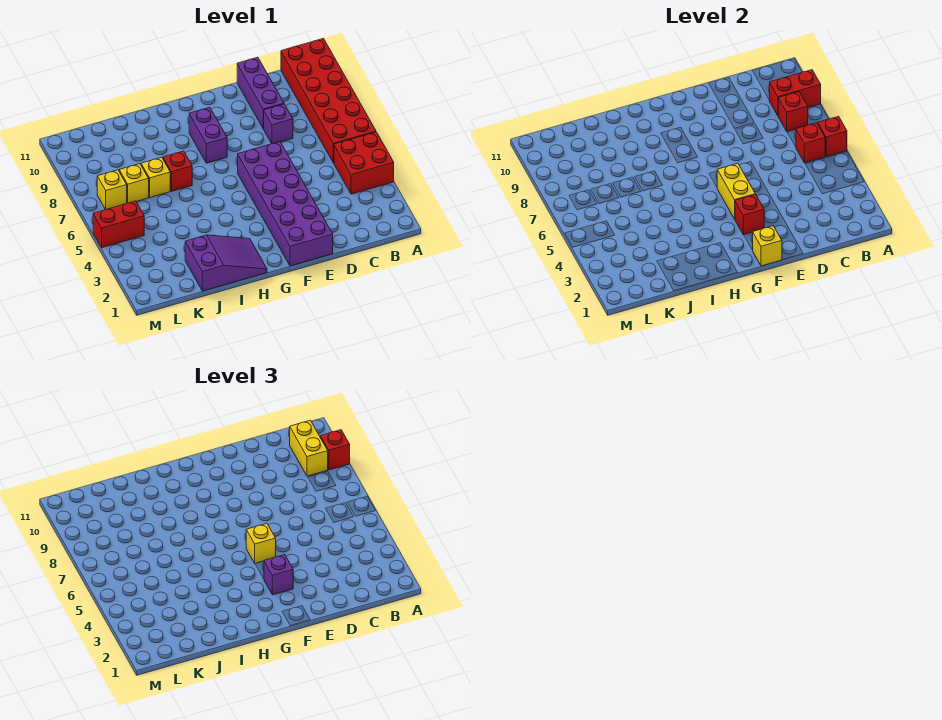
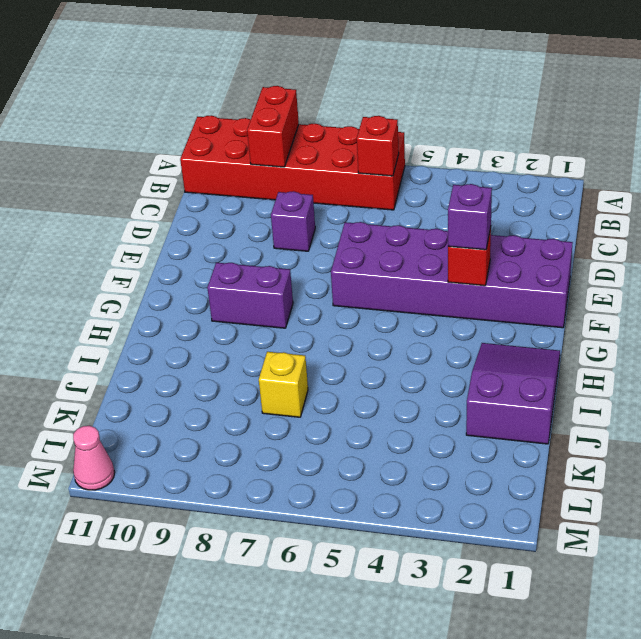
pink 1x1 cone [73,426,115,490] -> none
none -> red 2x2 brick [334,132,394,194]
none -> purple 1x3 brick [237,57,284,128]
none -> red 1x1 brick [163,151,192,191]

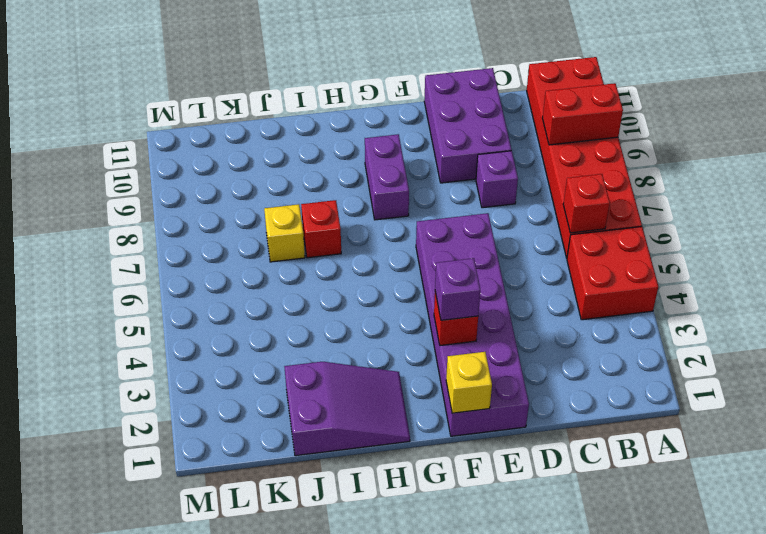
purple 2x3 brick [424,68,511,183] -> purple 1x3 brick [237,57,284,128]
none -> yellow 1x1 brick [119,164,149,203]
none -> red 1x2 brick [93,201,144,247]
none -> yellow 1x1 brick [97,170,127,209]

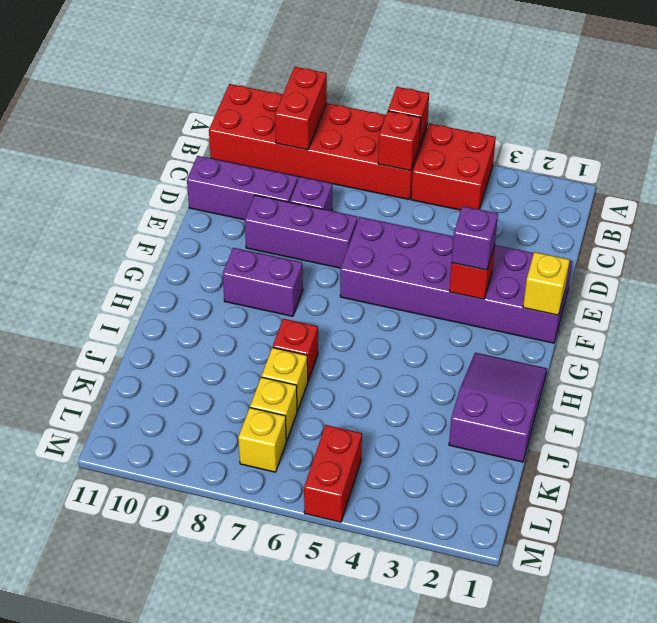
purple 1x3 brick [245,195,358,268] -> none
none -> red 1x1 brick [778,92,808,132]
none -> yellow 1x2 brick [717,163,755,219]
none -> red 1x1 brick [320,430,350,470]

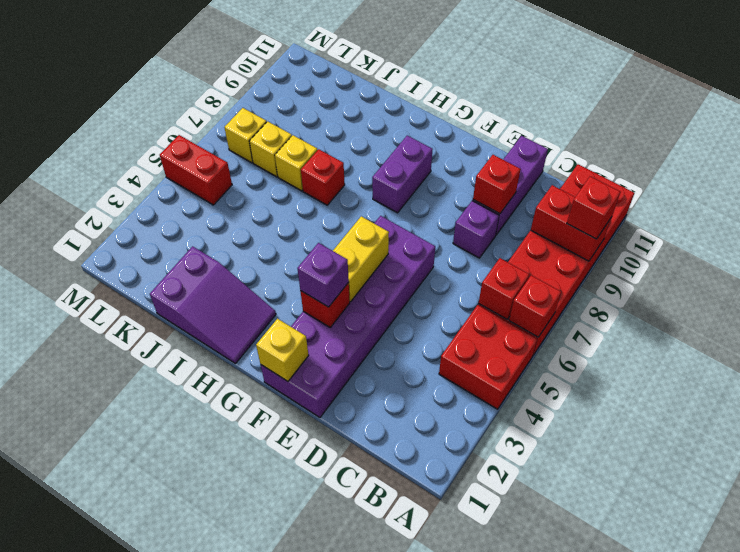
red 1x1 brick [473,155,521,214] -> red 1x1 brick moved to [778,92,808,132]
none -> yellow 1x2 brick [290,420,328,476]
none -> yellow 1x1 brick [246,523,276,563]

